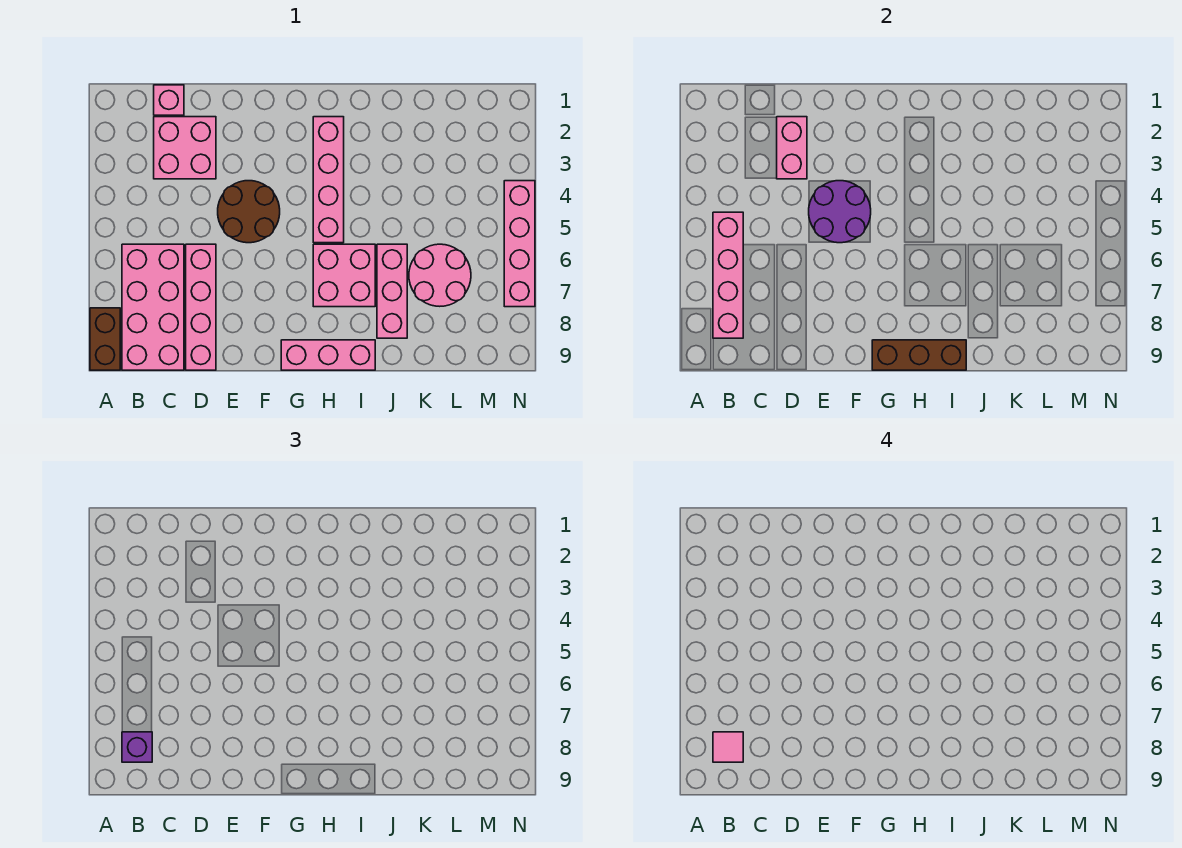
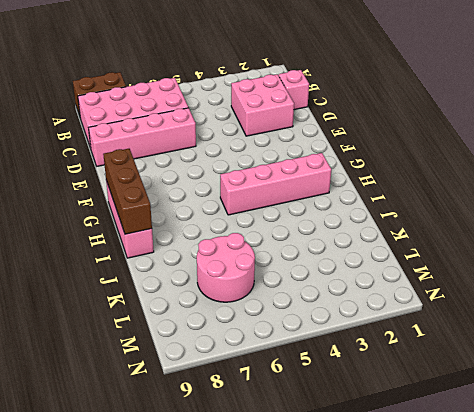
none -> brown 2x2 round brick [218,181,280,243]
none -> pink 2x2 brick [313,244,375,307]
none -> pink 1x3 brick [377,244,407,338]

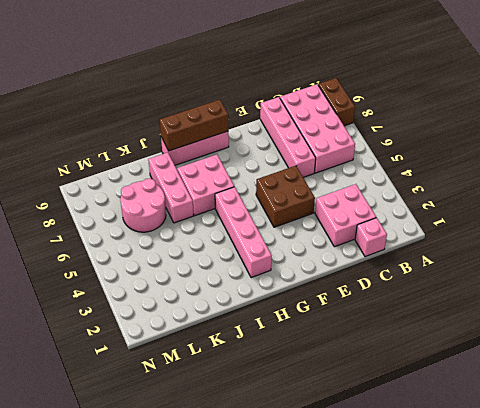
brown 2x2 brick [256,166,315,227] -> brown 2x2 round brick [218,181,280,243]
none -> pink 1x4 brick [504,181,535,307]
none -> pink 1x4 brick [713,212,743,338]
none -> pink 1x2 brick [777,117,807,179]

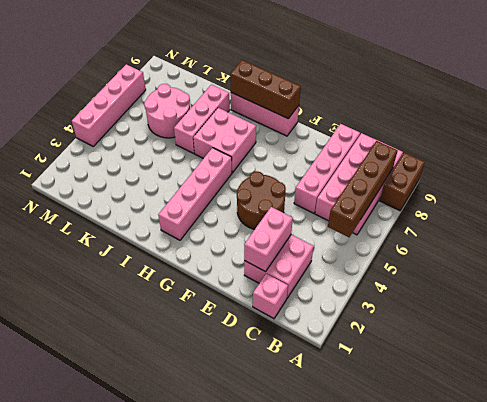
brown 1x4 brick [328,141,398,237] -> pink 1x4 brick [713,212,743,338]
none -> purple 2x2 round brick [809,181,871,243]
none -> purple 1x1 brick [122,732,152,762]
none -> pink 1x1 tile [713,732,743,762]

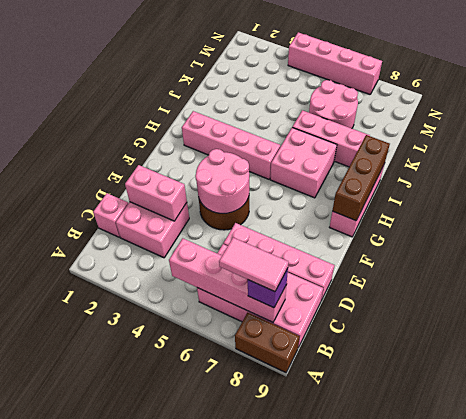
pink 1x2 tile [219,237,289,292] -> pink 1x1 tile [713,732,743,762]
pink 2x2 round brick [195,149,249,213] -> purple 2x2 round brick [809,181,871,243]

